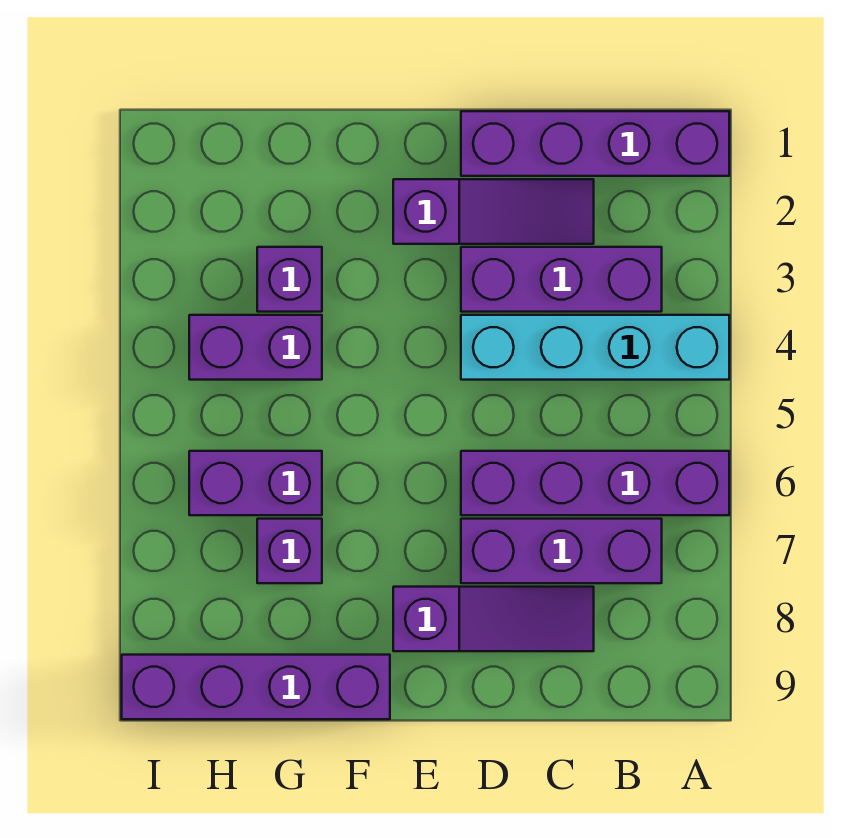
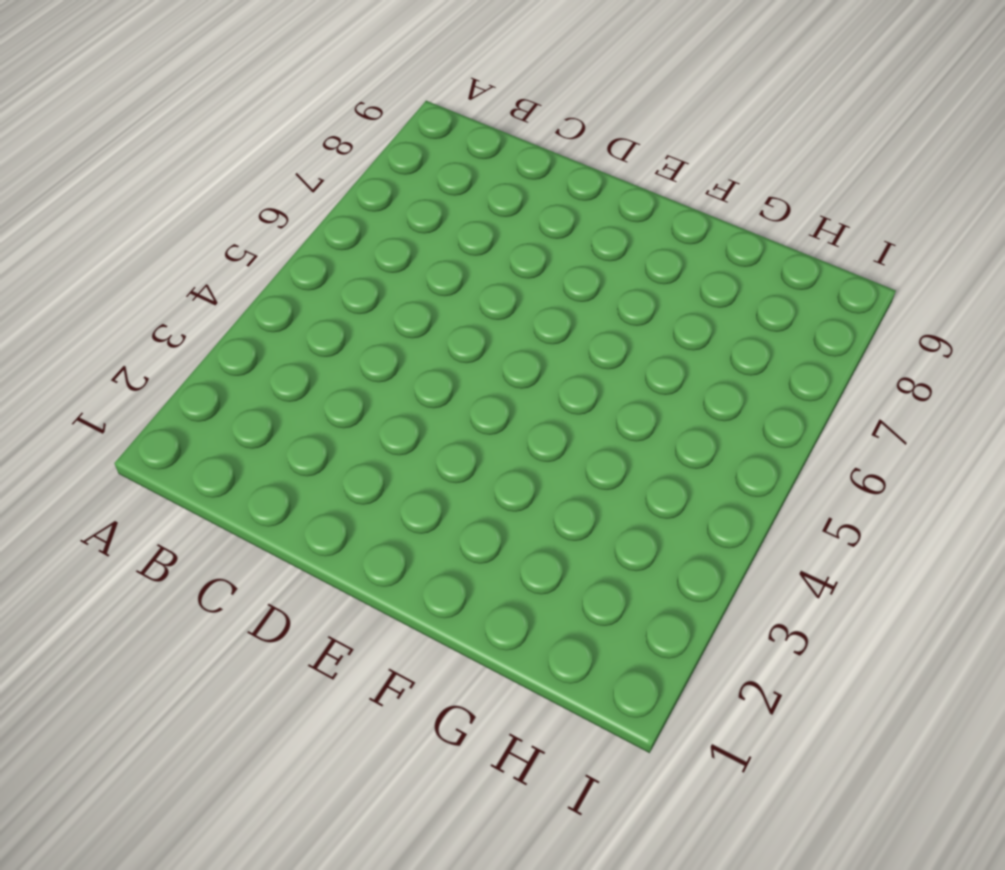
none -> purple 1x4 brick [461,111,729,176]
none -> cyan 1x4 brick [461,315,729,380]
none -> purple 1x4 brick [461,451,729,515]

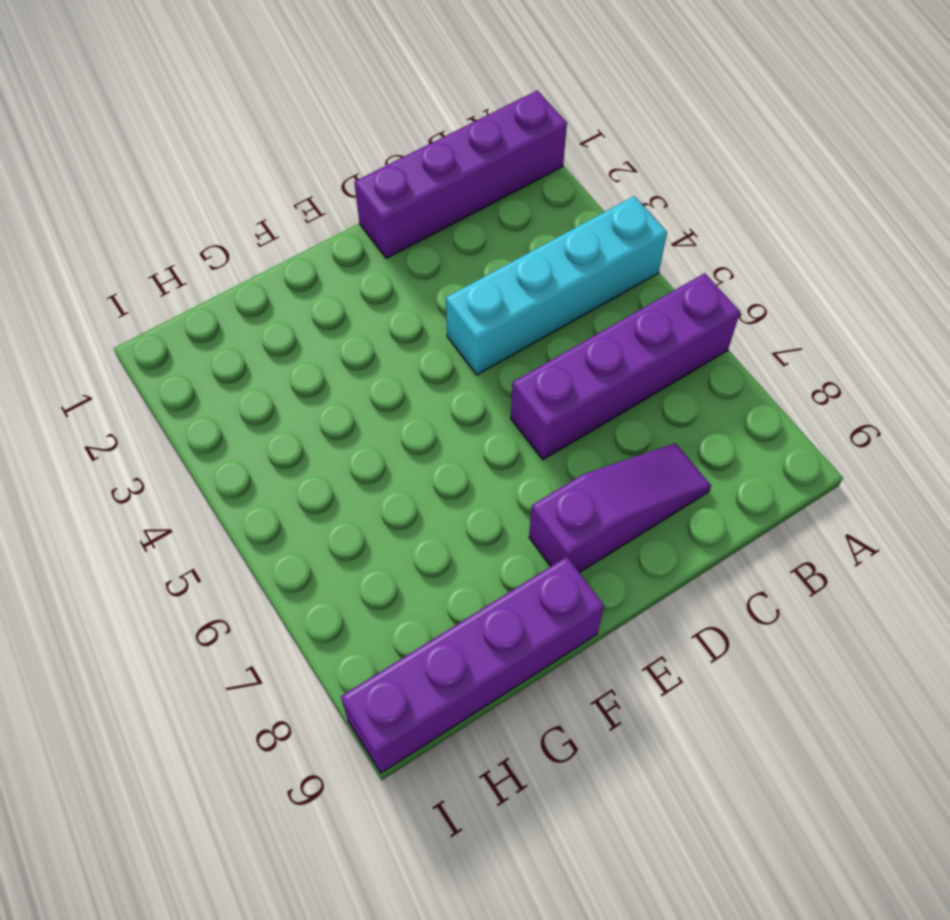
none -> purple 1x3 brick [461,247,662,312]
none -> purple 1x3 brick [461,519,662,583]
none -> purple 1x3 slope [393,179,594,244]

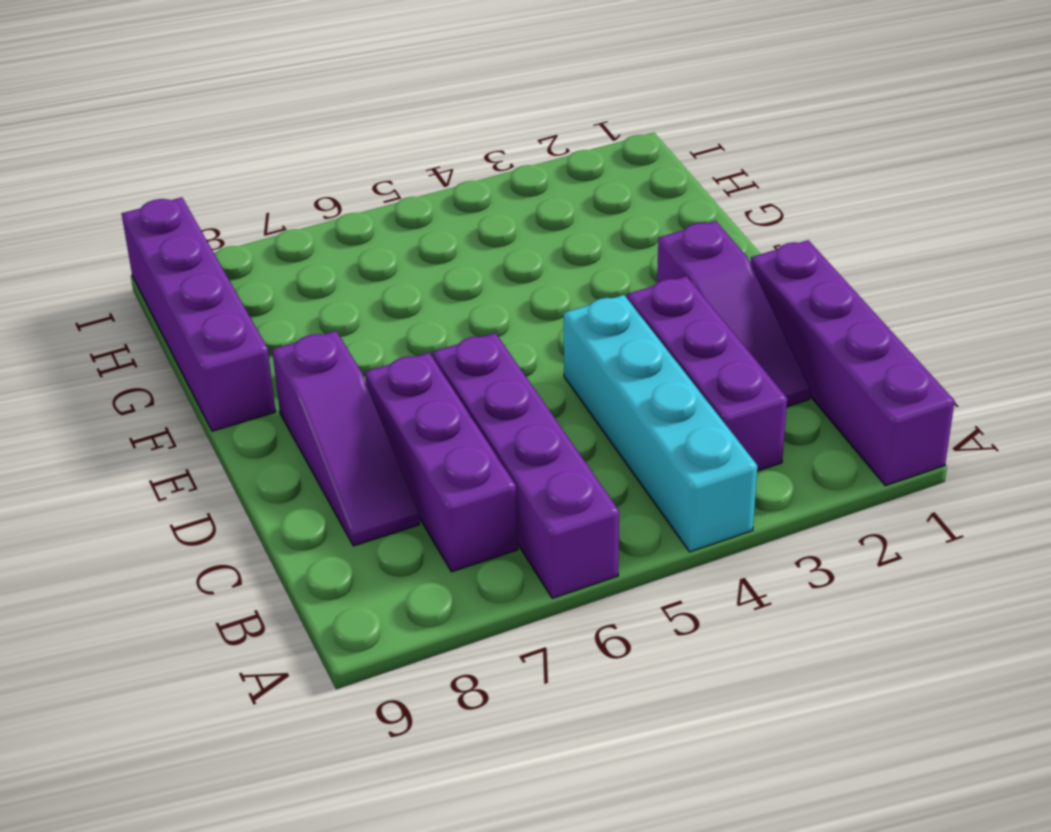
none -> purple 1x1 brick [257,247,322,312]
none -> purple 1x2 brick [189,315,322,380]
none -> purple 1x2 brick [189,451,322,515]

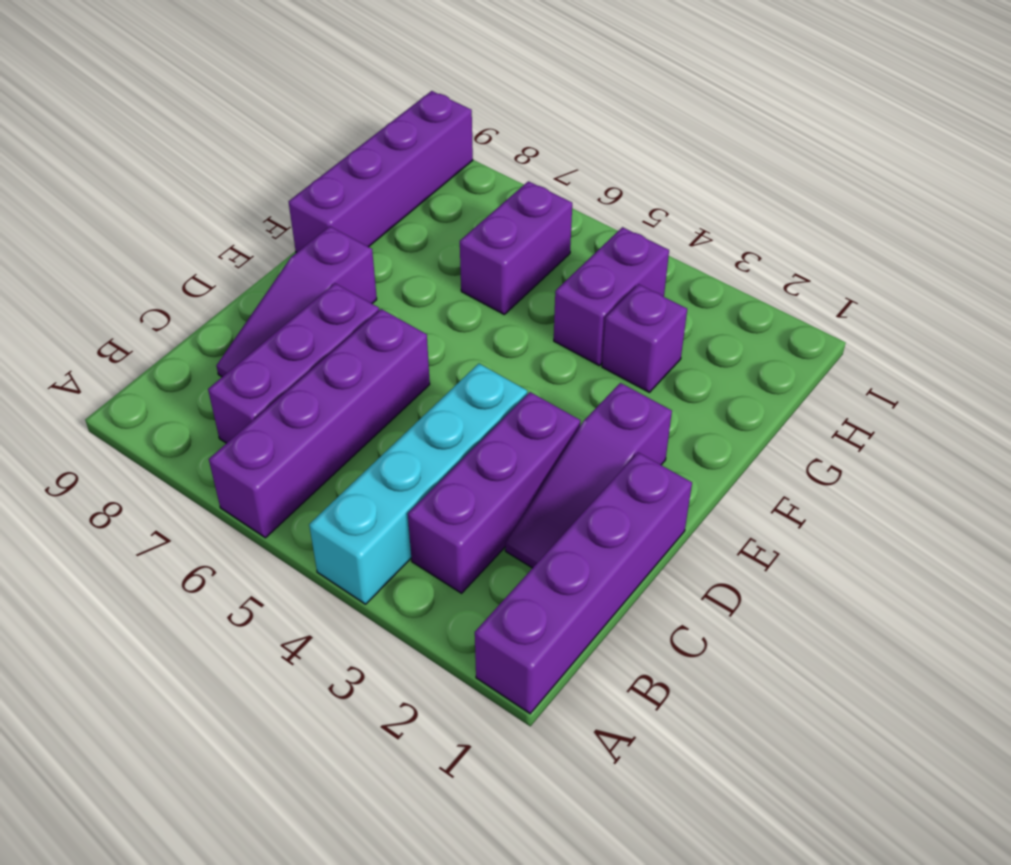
none -> purple 1x1 brick [257,519,322,583]

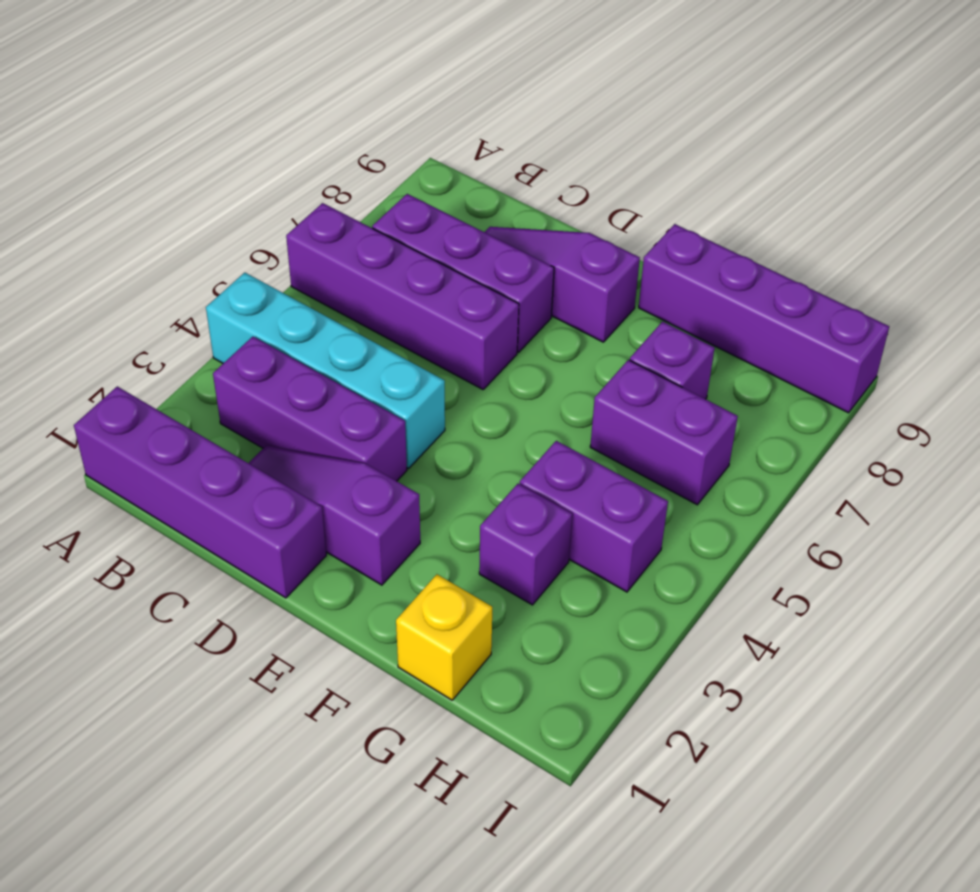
yellow 1x1 brick [396,574,492,700] -> none

